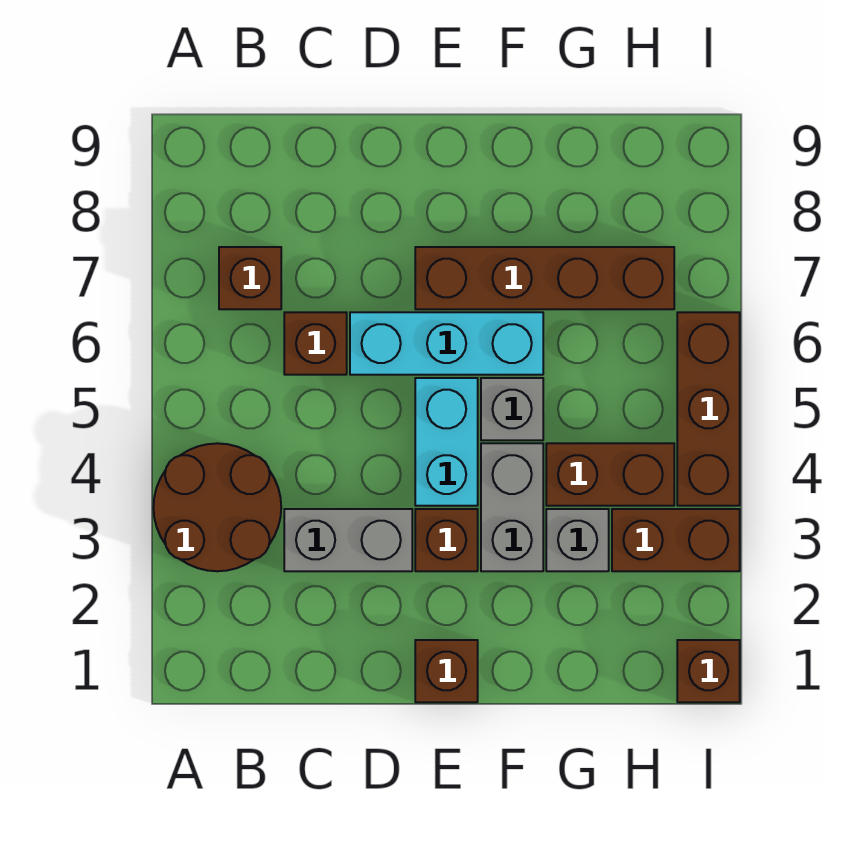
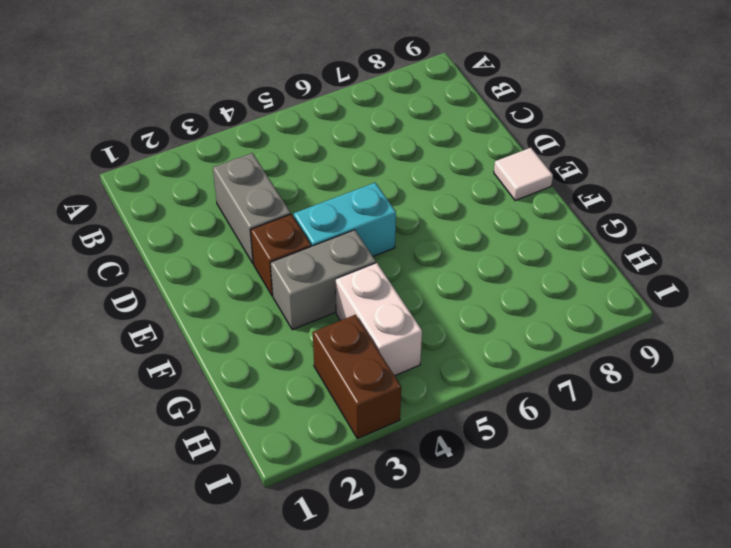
white 1x1 tile [494,148,553,201] -> none
white 1x2 brick [336,263,422,376] -> brown 1x2 brick [546,443,674,506]
none -> brown 2x2 round brick [153,443,281,571]
none -> brown 1x1 brick [219,247,281,309]
none -> brown 1x1 brick [284,312,347,375]

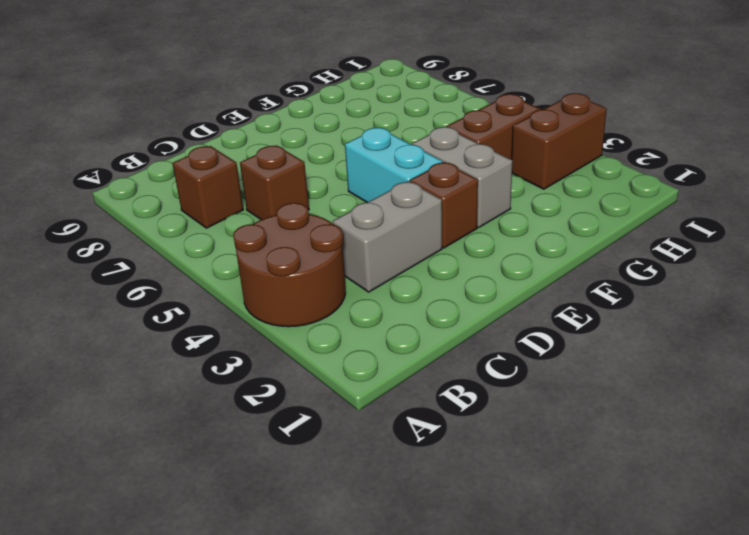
none -> cyan 1x3 brick [350,312,543,375]
none -> brown 1x1 brick [415,640,478,702]
none -> brown 1x4 brick [415,247,674,309]

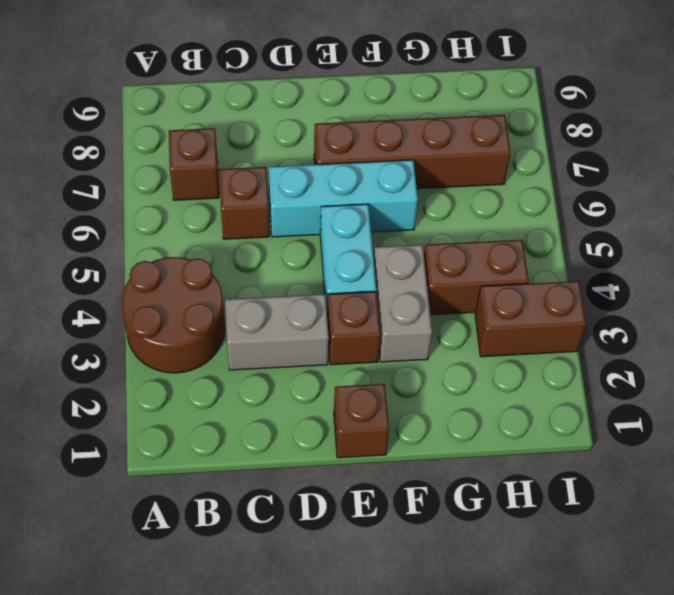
none -> grey 1x1 brick [481,378,543,440]
none -> grey 1x1 brick [546,509,609,571]
none -> brown 1x1 brick [677,640,740,702]

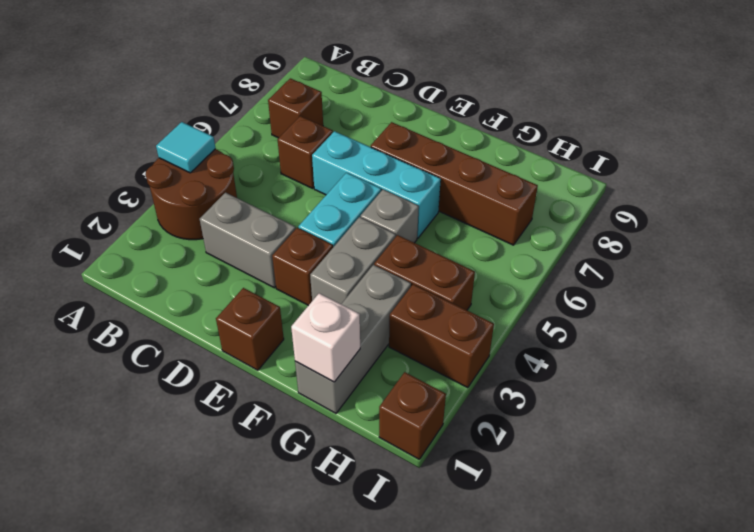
cyan 1x1 tile [156,122,216,173] -> none
grey 1x3 brick [295,265,411,413] -> grey 1x1 brick [546,509,609,571]
white 1x1 brick [291,293,360,382] -> none
none -> brown 1x3 brick [677,312,740,506]

